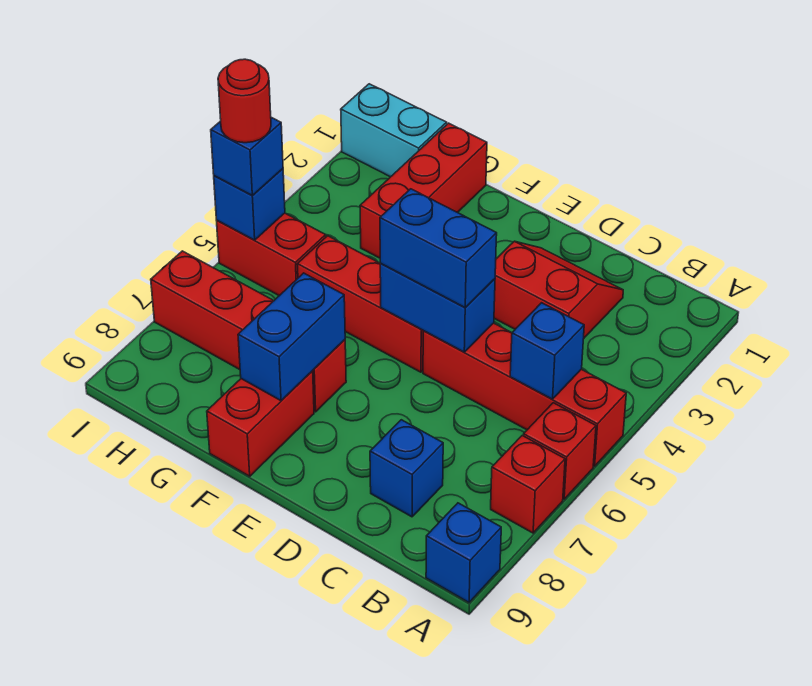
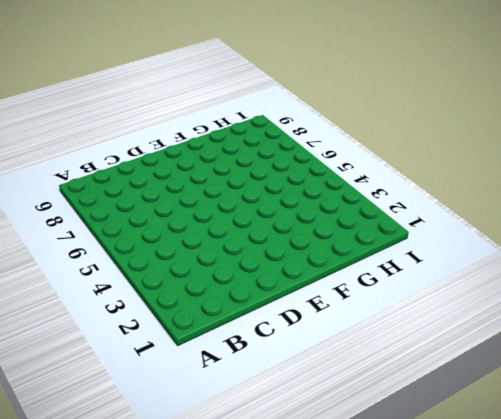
none -> red 1x4 brick [423,323,626,466]
none -> red 1x1 brick [524,403,596,499]
none -> red 1x1 brick [491,436,565,533]

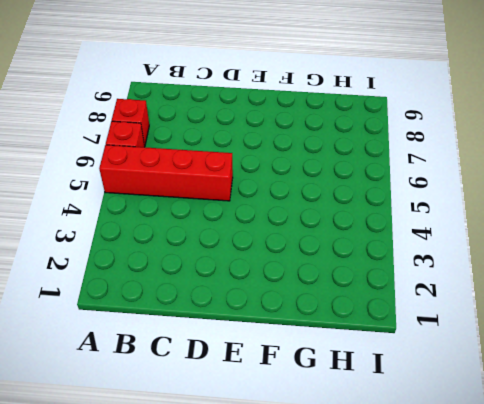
none -> blue 1x1 brick [426,503,501,602]
none -> red 2x2 slope [494,241,623,338]
none -> blue 1x1 brick [370,420,443,517]

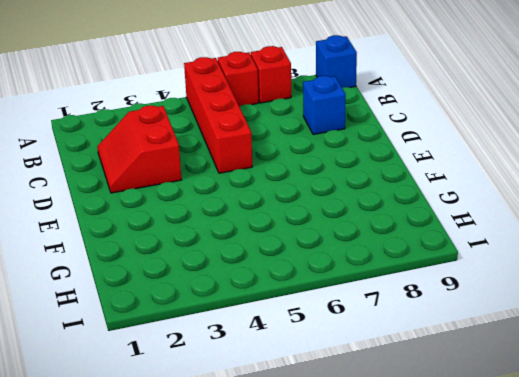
none -> red 1x3 brick [297,236,423,372]
none -> red 1x4 brick [151,251,346,412]
none -> red 1x2 brick [207,371,314,476]

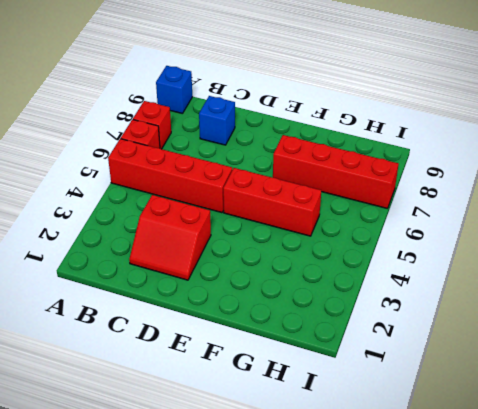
none -> red 1x2 brick [207,371,314,476]
none -> red 1x3 brick [360,123,487,258]
none -> cyan 1x2 brick [341,84,447,177]

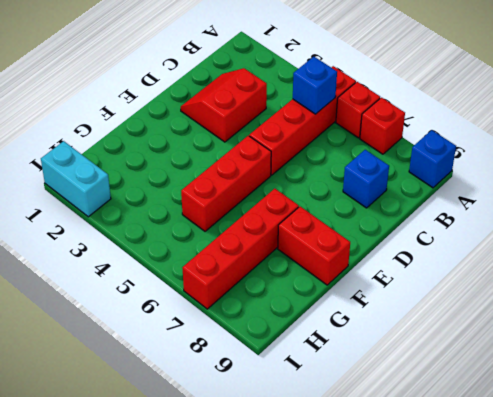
cyan 1x2 brick [41,141,111,217] -> cyan 1x2 brick turned to [341,84,447,177]
none -> red 1x3 brick [360,123,487,258]
none -> red 1x2 brick [217,213,326,296]
none -> blue 1x2 brick [380,263,495,352]

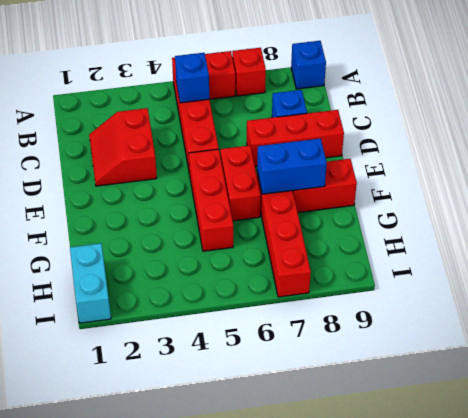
red 1x3 brick [247,110,344,167] -> red 1x3 brick moved to [360,123,487,258]
red 1x2 brick [220,145,261,221] -> red 1x2 brick moved to [217,213,326,296]
none -> blue 1x2 brick [380,263,495,352]
none -> blue 1x1 brick [214,169,285,240]
none -> blue 1x2 brick [380,189,497,308]

